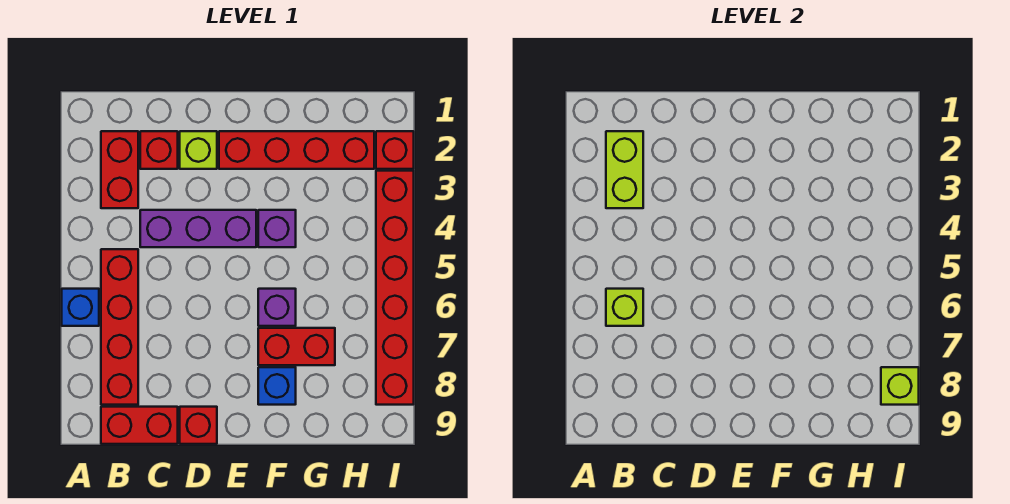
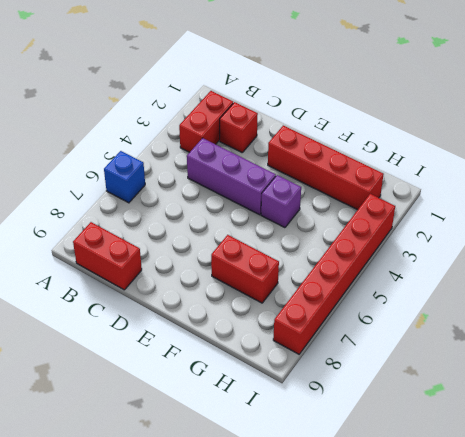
none -> red 1x4 brick [101,249,138,405]
none -> lime 1x1 brick [180,131,217,169]
none -> red 1x1 brick [180,407,217,444]

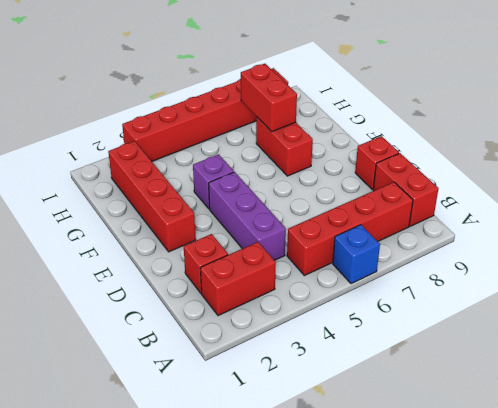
red 1x2 brick [241,64,297,132] -> none
none -> lime 1x1 brick [180,131,217,169]
none -> purple 1x1 brick [258,289,296,326]
none -> blue 1x1 brick [258,367,296,405]

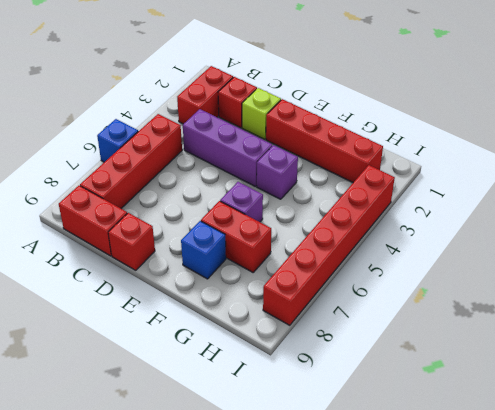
none -> red 1x1 brick [376,131,414,169]
none -> lime 1x2 brick [606,131,643,208]
none -> lime 1x1 brick [606,289,643,326]

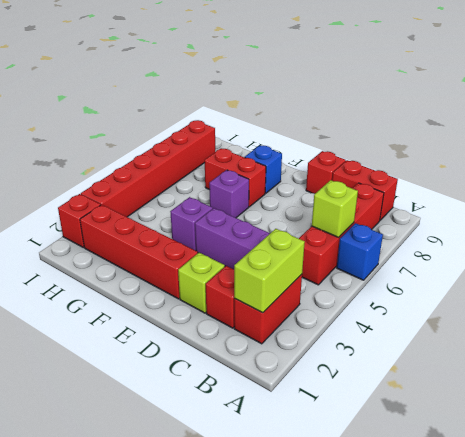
none -> lime 1x1 brick [881,367,919,405]

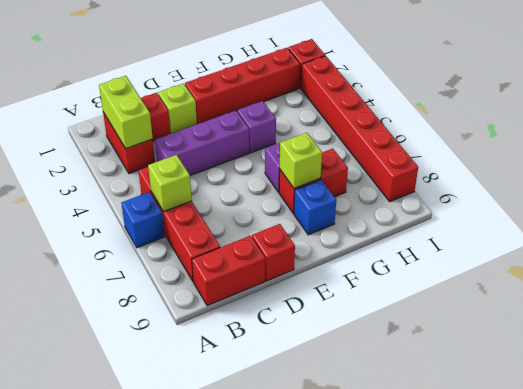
lime 1x1 brick [280,133,322,188] -> lime 1x1 brick moved to [881,367,919,405]

